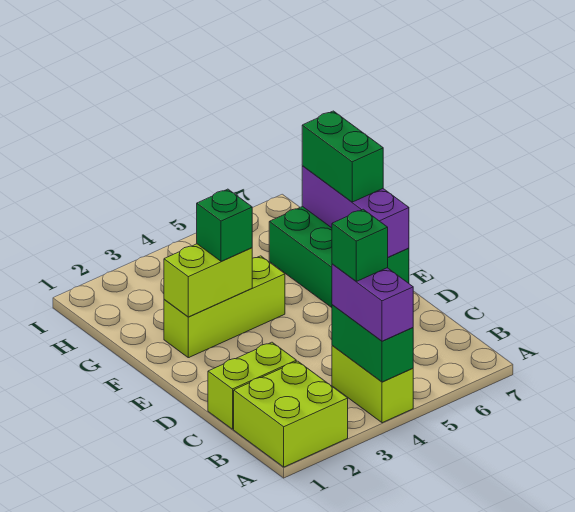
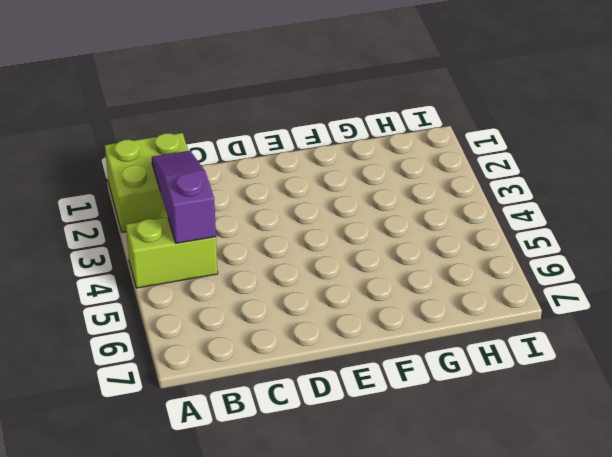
purple 1x3 slope [152,151,216,243] -> green 1x2 brick [332,305,413,382]
none -> lime 1x2 brick [208,342,296,429]
none -> green 2x3 brick [269,206,409,308]
none -> lime 1x3 brick [164,256,285,358]

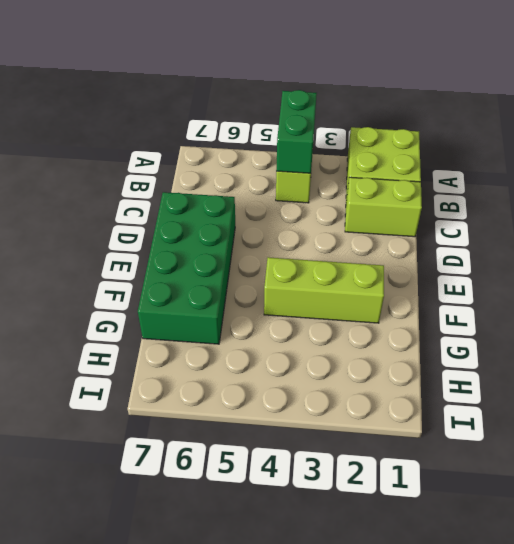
green 2x4 brick [138,192,235,344] -> green 2x3 brick [269,206,409,308]
none -> purple 1x3 brick [302,166,409,257]
none -> lime 1x2 brick [164,244,252,317]
none -> purple 1x2 brick [332,264,413,341]

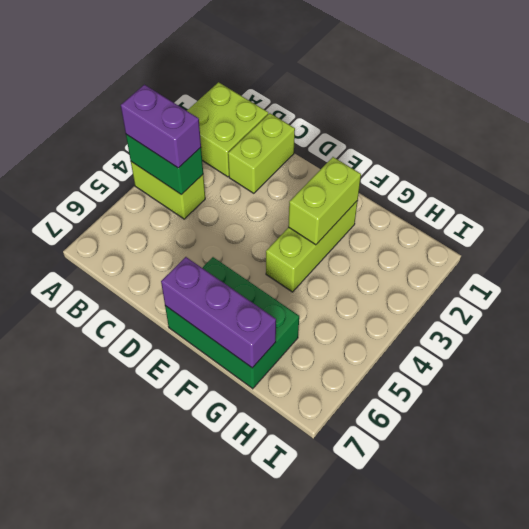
none -> green 1x1 brick [197,189,252,262]
none -> green 1x2 brick [302,111,383,202]
none -> green 1x1 brick [332,209,388,281]

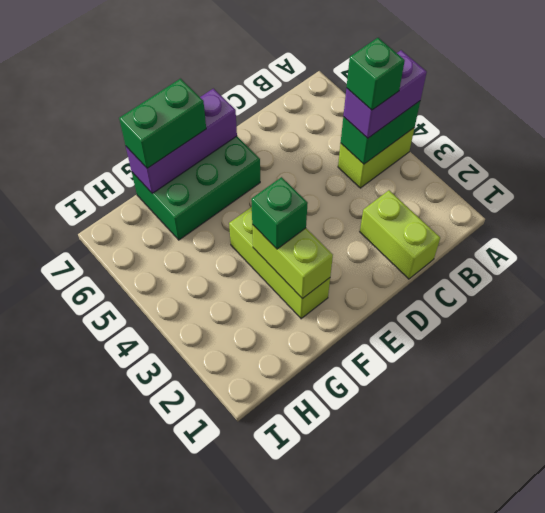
none -> lime 2x2 brick [234,361,348,467]

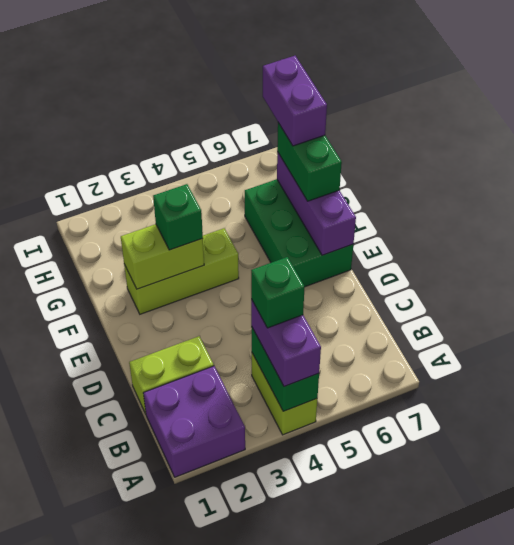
purple 2x2 brick [144,366,245,477] -> lime 2x2 brick [234,361,348,467]
purple 1x2 brick [263,56,327,146] -> none

